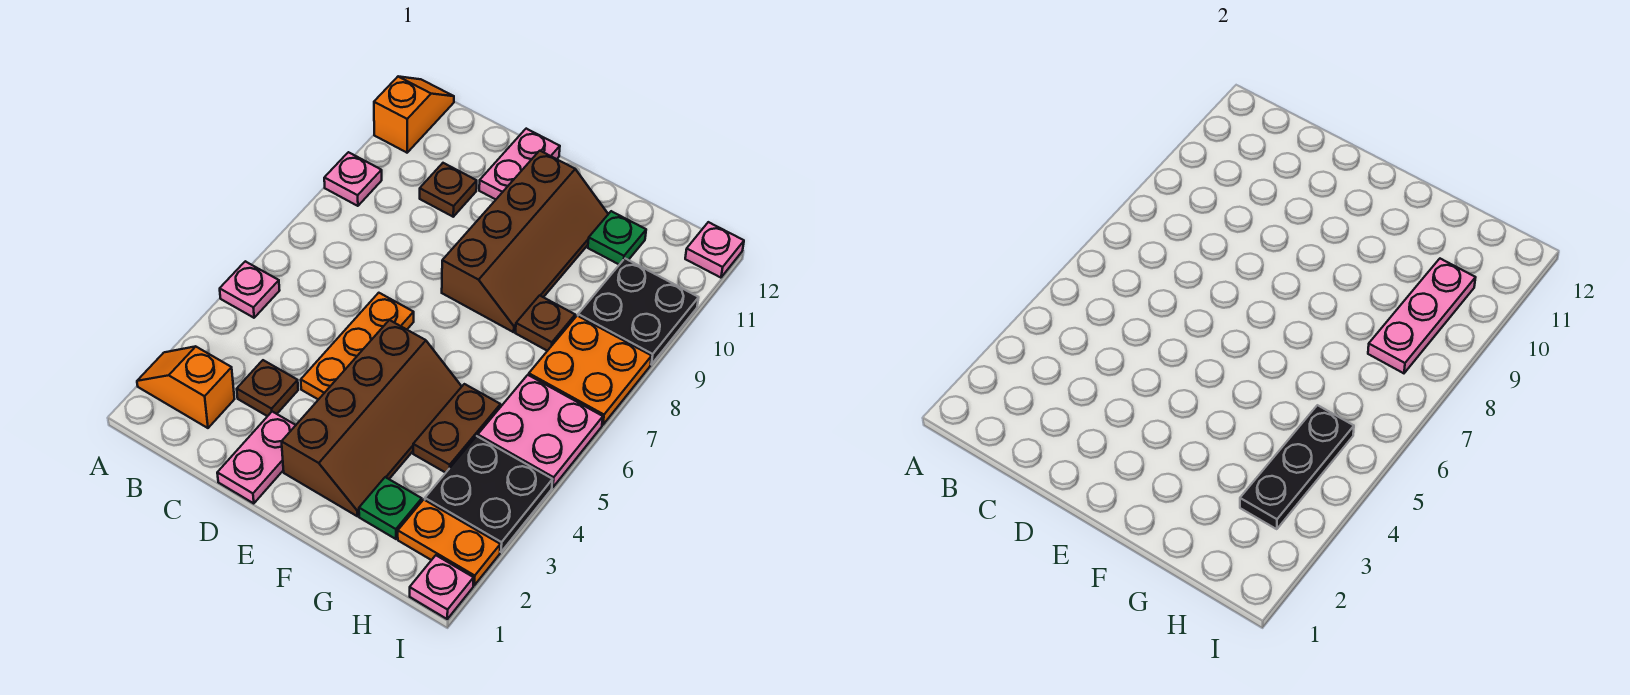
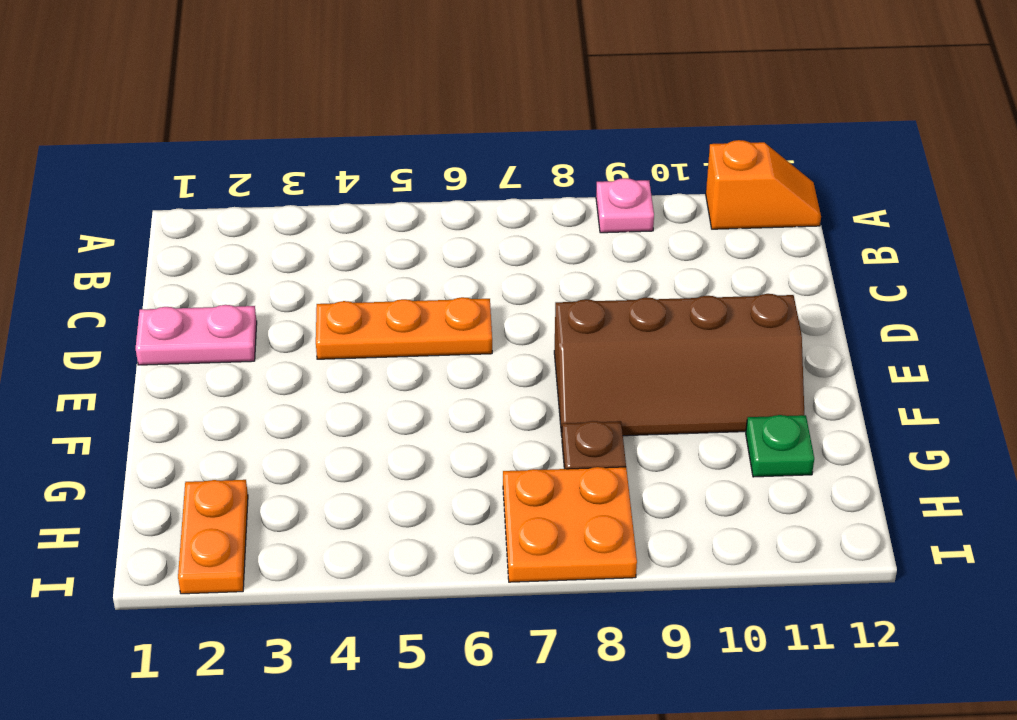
none -> orange 1x2 slope [137,347,234,428]
none -> pink 1x1 plate [220,261,280,318]
none -> brown 1x1 plate [237,360,298,416]

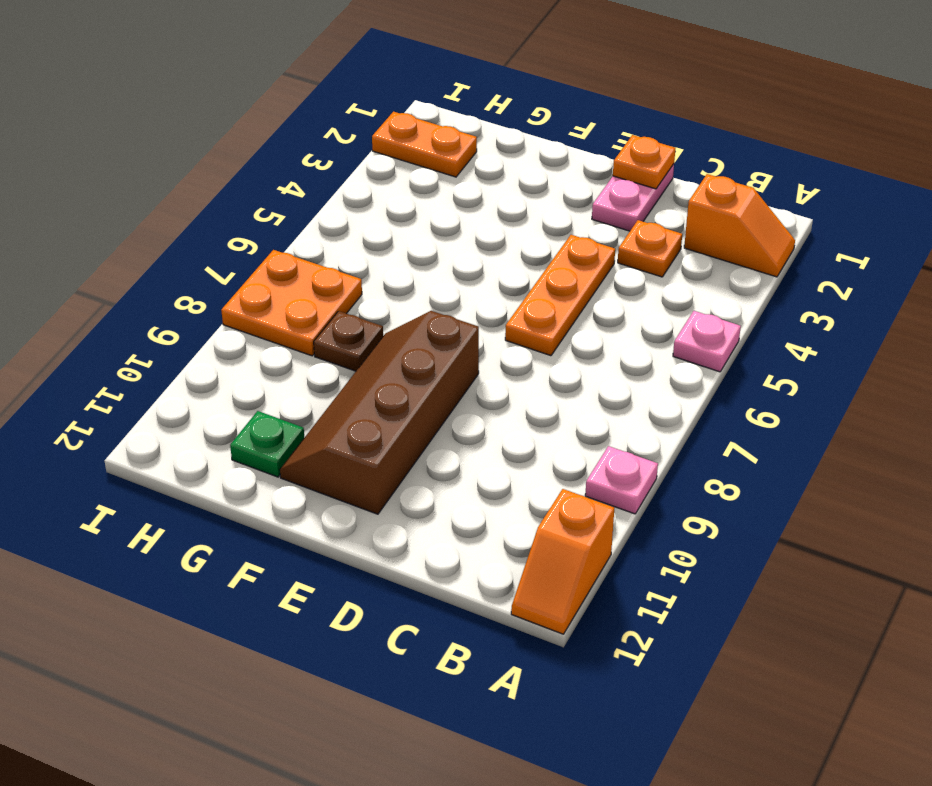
orange 1x1 plate [618,220,682,277] -> brown 1x1 plate [237,360,298,416]
orange 1x1 plate [613,135,675,189] -> none
none -> brown 1x1 plate [420,163,477,217]
none -> pink 1x2 plate [479,129,560,199]
none -> brown 2x4 slope [282,320,462,516]

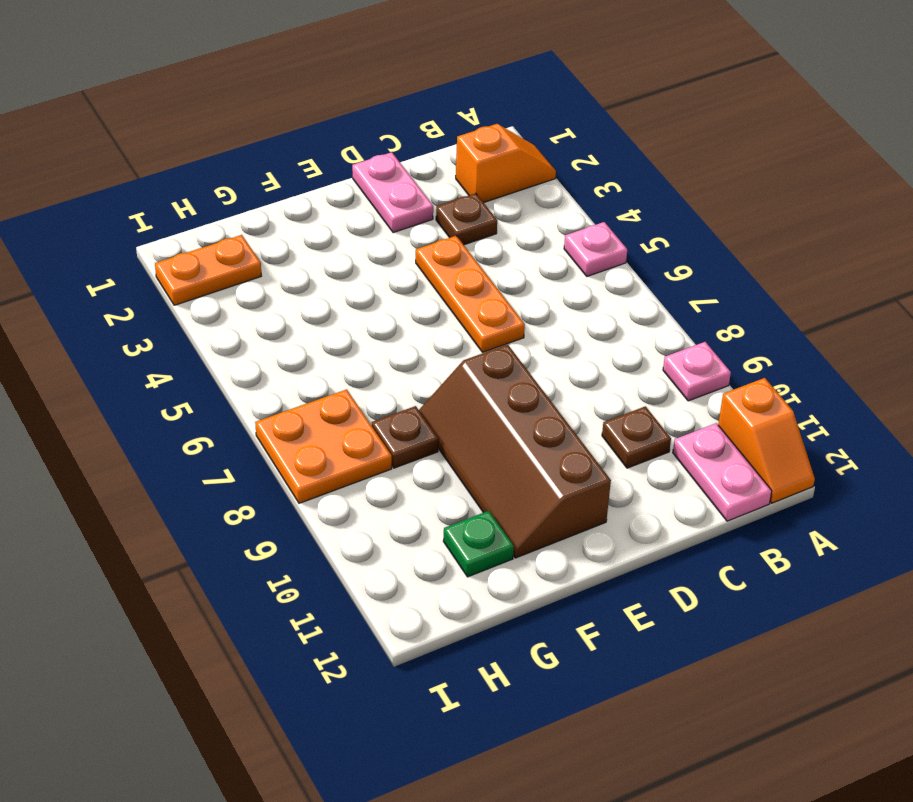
pink 1x2 plate [673,423,772,521] -> pink 1x2 plate moved to [479,129,560,199]
none -> brown 2x4 slope [282,320,462,516]
none -> green 1x1 plate [359,477,422,539]
none -> brown 1x2 plate [413,384,500,473]

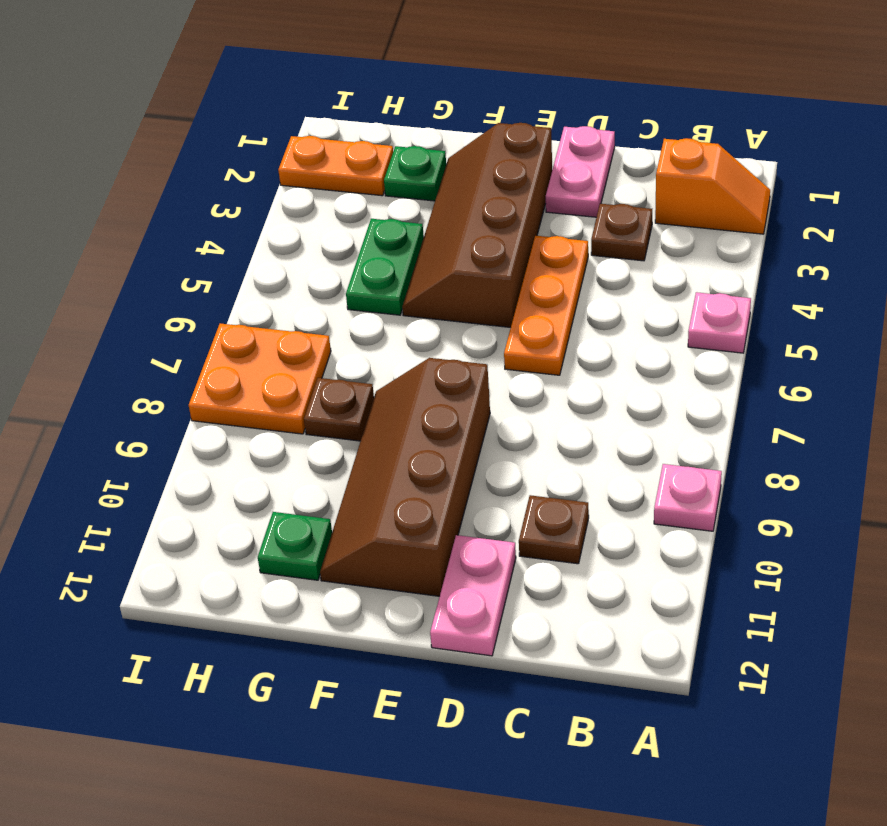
green 1x2 plate [346,219,424,315] -> brown 1x2 plate [413,384,500,473]
none -> orange 1x2 slope [374,77,454,153]
none -> black 2x2 plate [425,436,553,552]
none -> pink 2x2 plate [478,375,603,487]

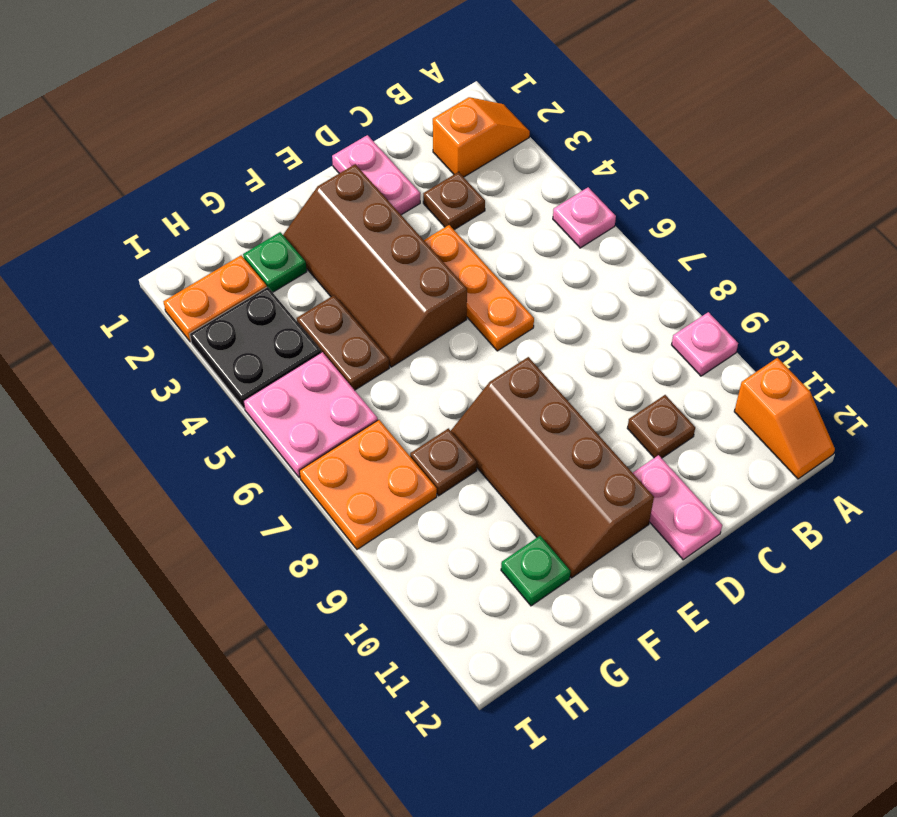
none -> black 2x2 plate [578,259,699,364]
none -> pink 1x1 plate [410,555,474,619]
none -> pink 1x1 plate [685,222,744,278]

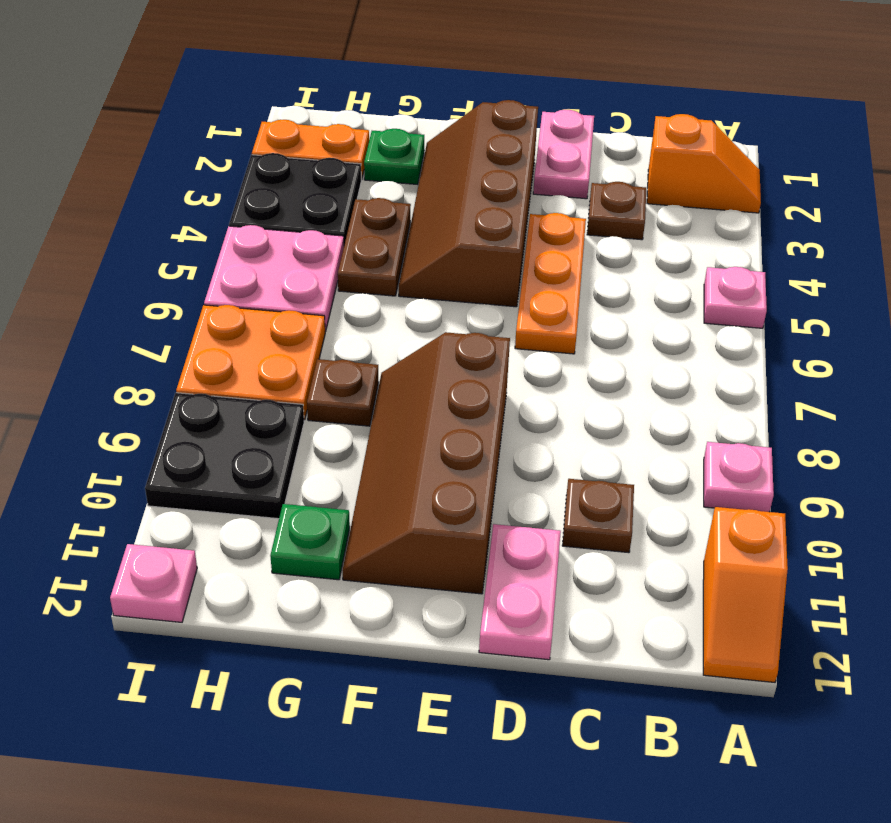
none -> pink 1x1 plate [410,555,474,619]
none -> black 1x3 plate [1240,405,1354,529]
none -> pink 1x3 plate [1368,259,1476,373]

